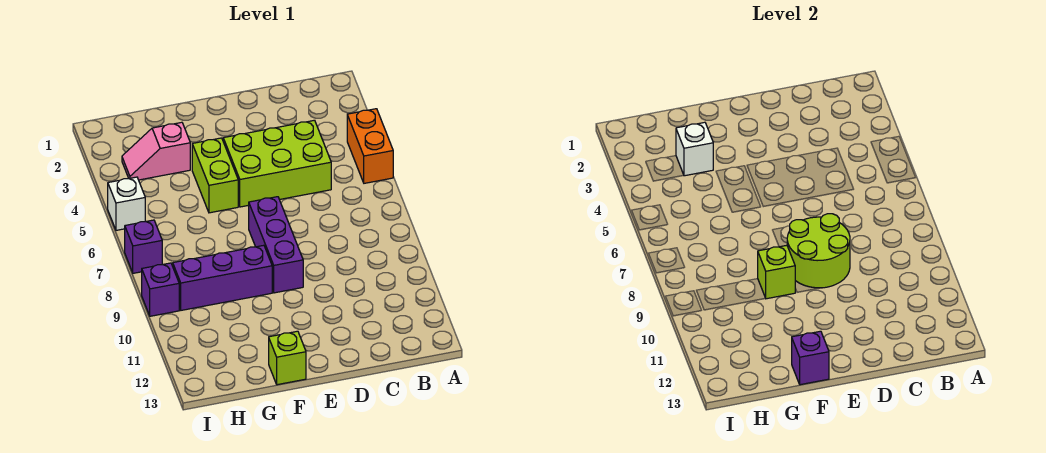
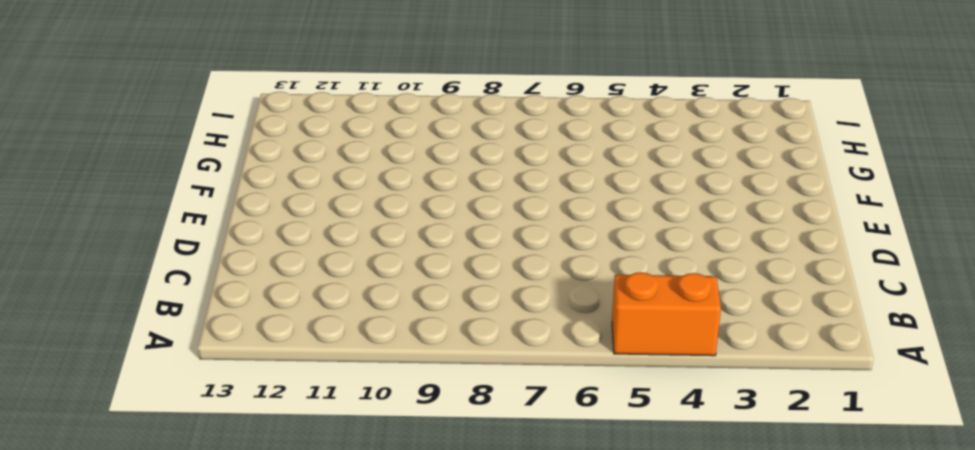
none -> lime 2x3 brick [223,120,331,207]
none -> purple 1x3 brick [249,197,303,293]
none -> lime 1x2 brick [192,138,238,213]

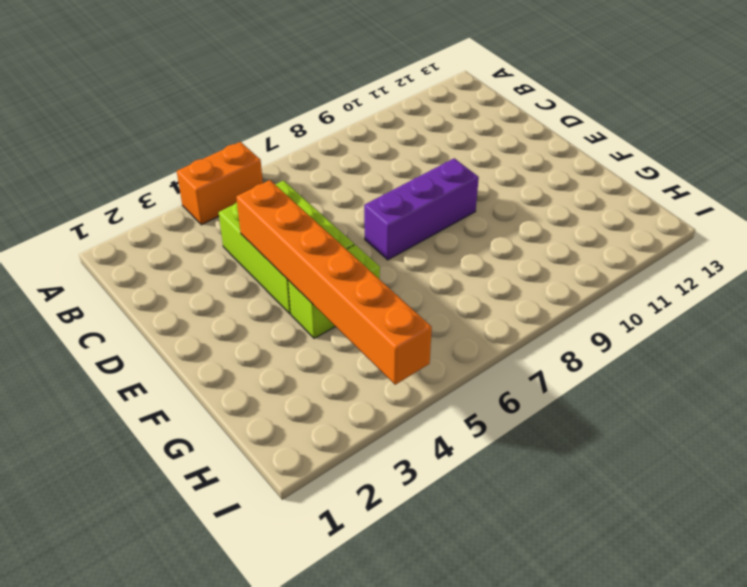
orange 1x6 brick [236,180,432,385] -> none
none -> purple 1x3 brick [173,245,272,310]
none -> lime 1x1 brick [269,331,306,385]
none -> pink 1x2 slope [122,122,190,180]

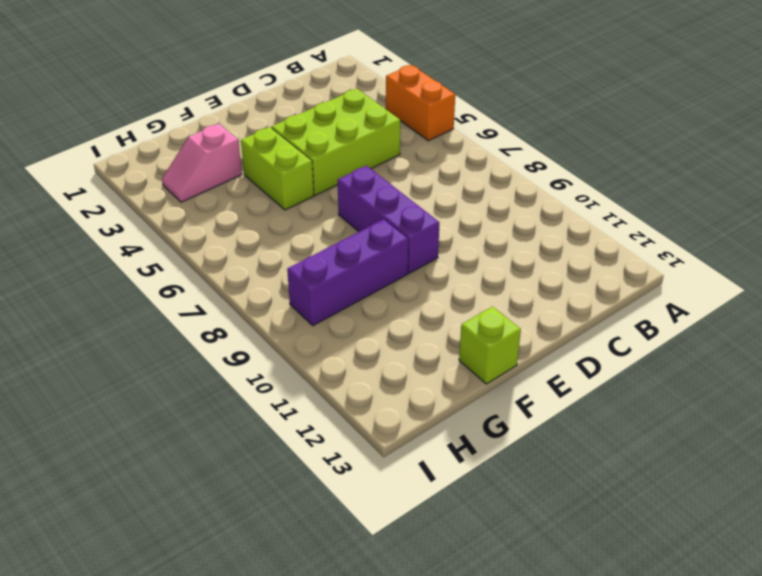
none -> white 1x1 brick [108,177,145,230]
none -> purple 1x1 brick [125,220,162,273]
none -> purple 1x1 brick [142,263,179,316]

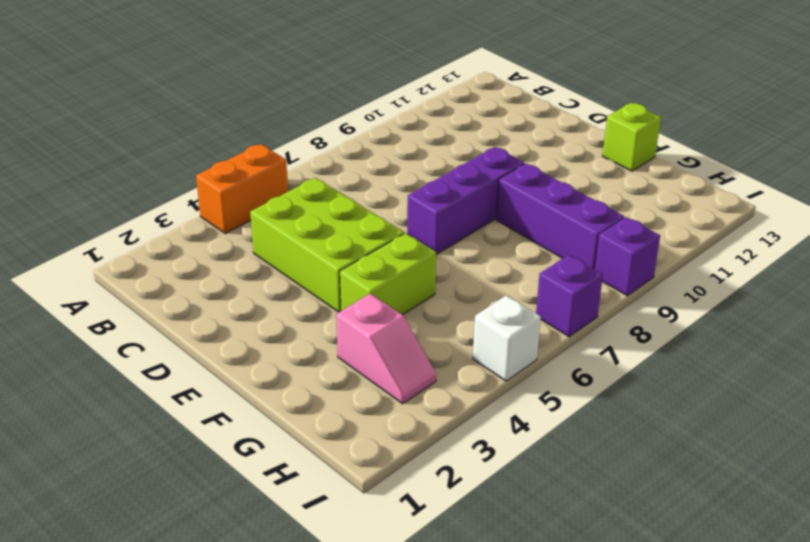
none -> lime 2x2 round brick [787,214,850,288]
none -> lime 1x1 brick [758,245,795,299]
none -> purple 1x1 brick [792,331,829,385]

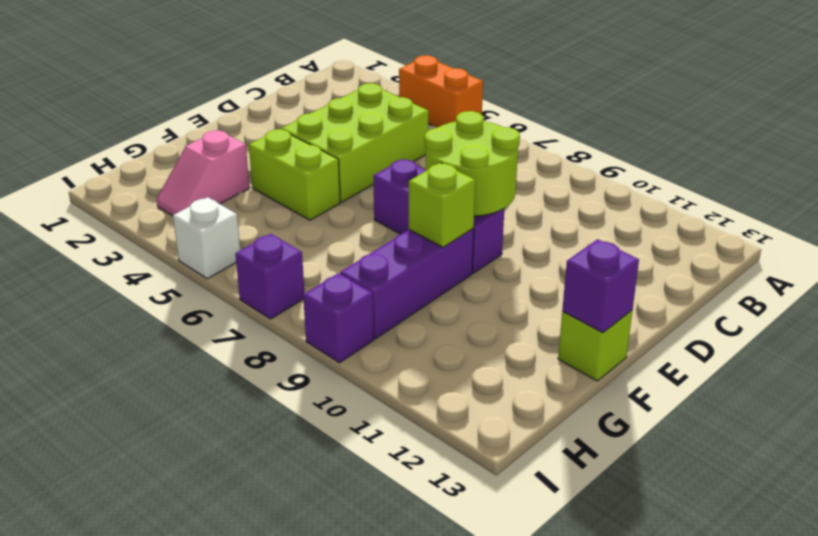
none -> white 1x1 brick [676,122,713,176]

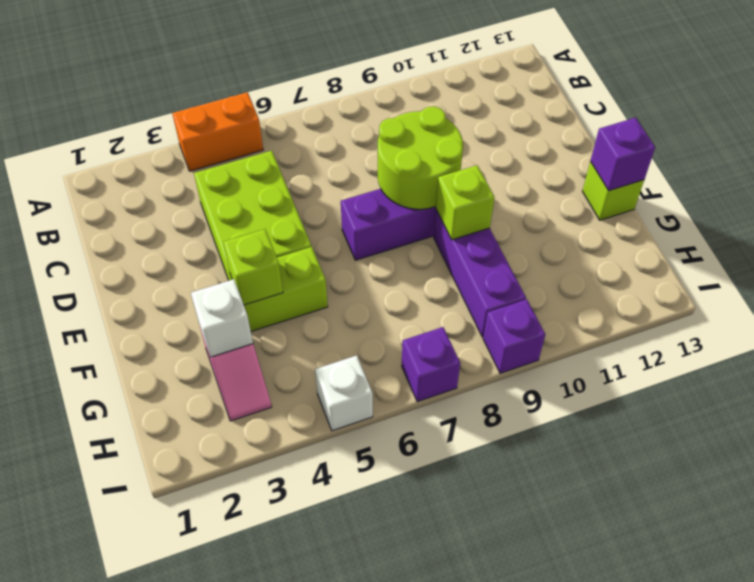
lime 1x1 brick [223,229,283,305] -> none

